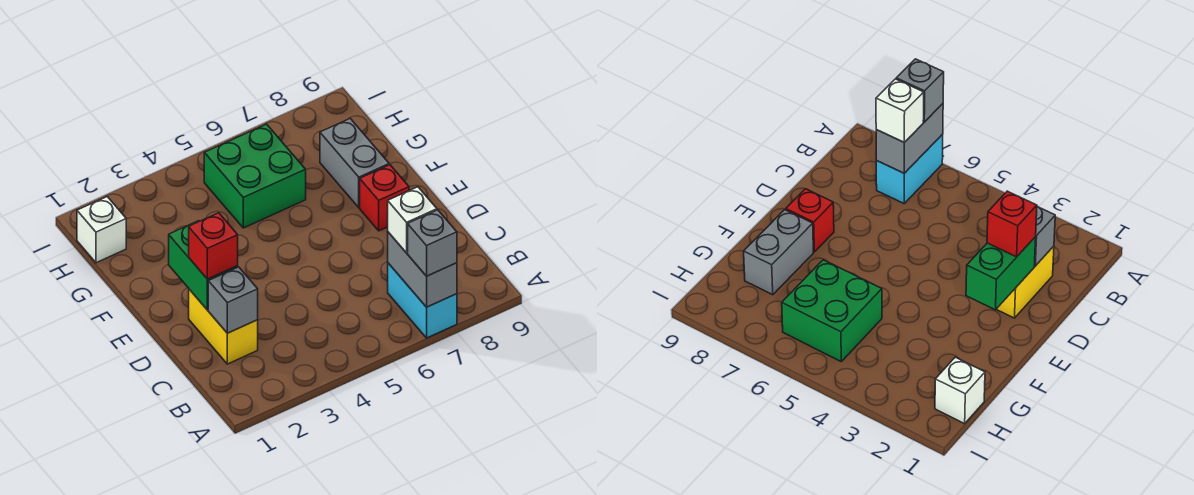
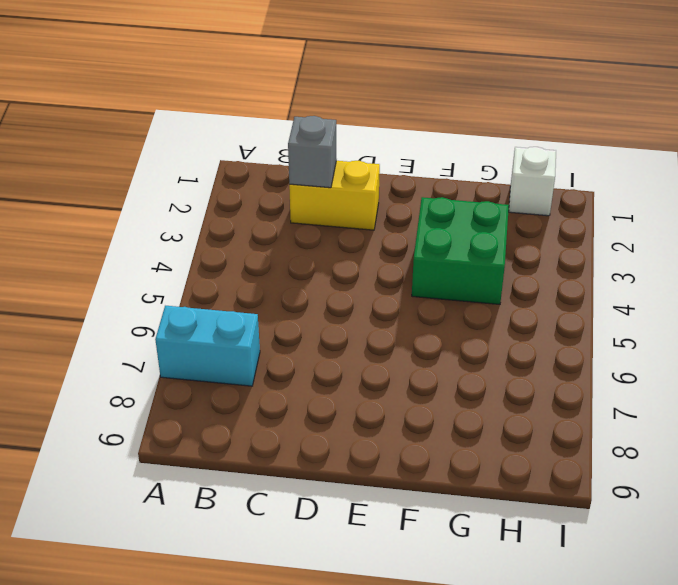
green 2x2 brick [412,197,509,304] -> green 2x2 brick moved to [204,124,306,228]
none -> red 1x1 brick [360,165,409,231]
none -> grey 1x2 brick [320,119,389,208]
none -> grey 1x2 brick [388,232,457,307]

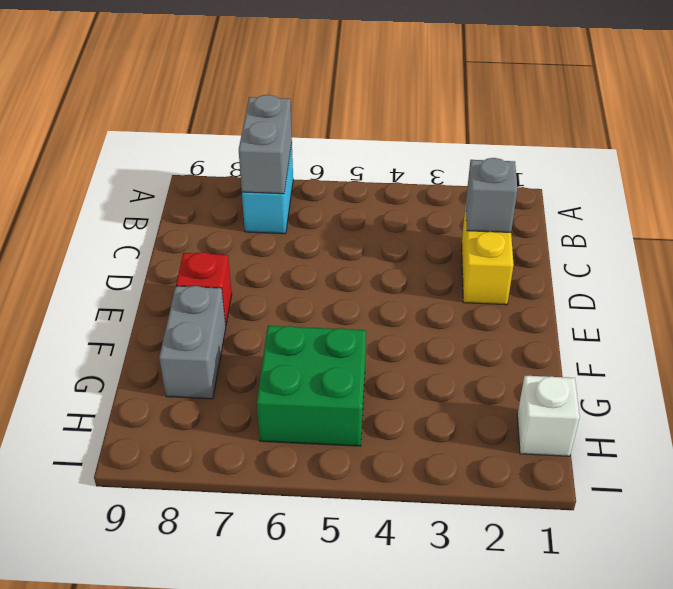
none -> green 1x2 brick [169,221,238,310]
none -> grey 1x1 brick [408,210,457,276]
none -> white 1x1 brick [388,187,437,253]

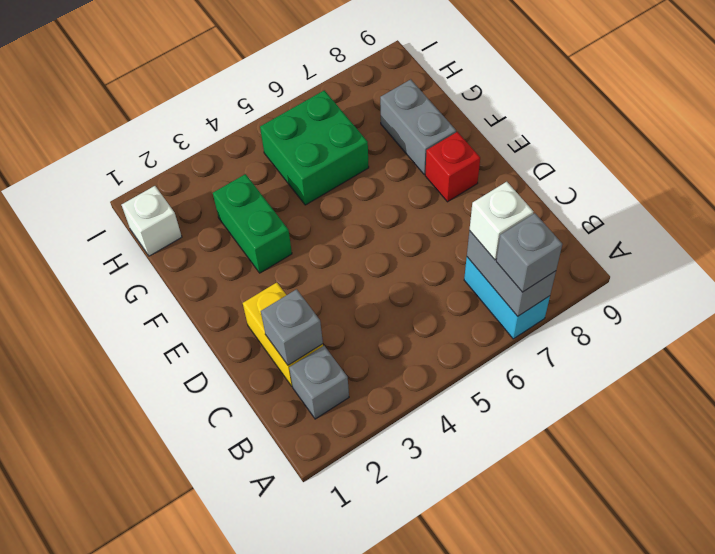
grey 1x1 brick [289,346,349,419] -> none
green 1x2 brick [213,174,292,273] -> green 1x2 brick moved to [169,221,238,310]
none -> red 1x1 brick [189,213,238,279]

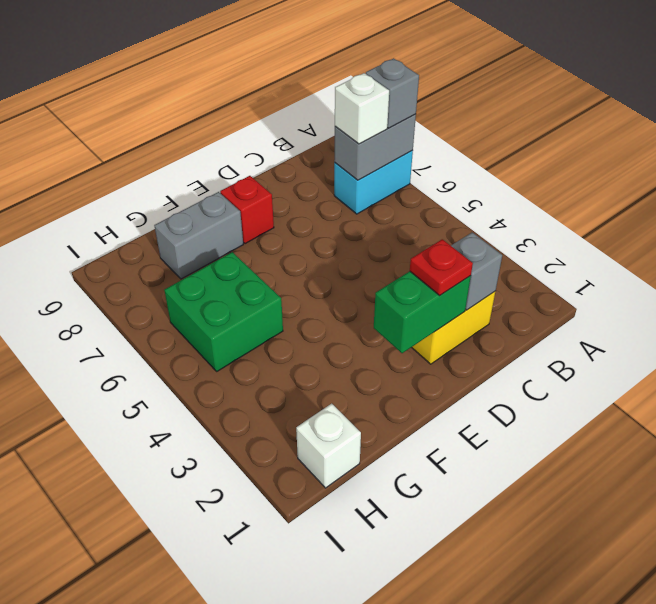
red 1x1 plate [410,239,473,295] -> red 1x1 brick [189,213,238,279]

